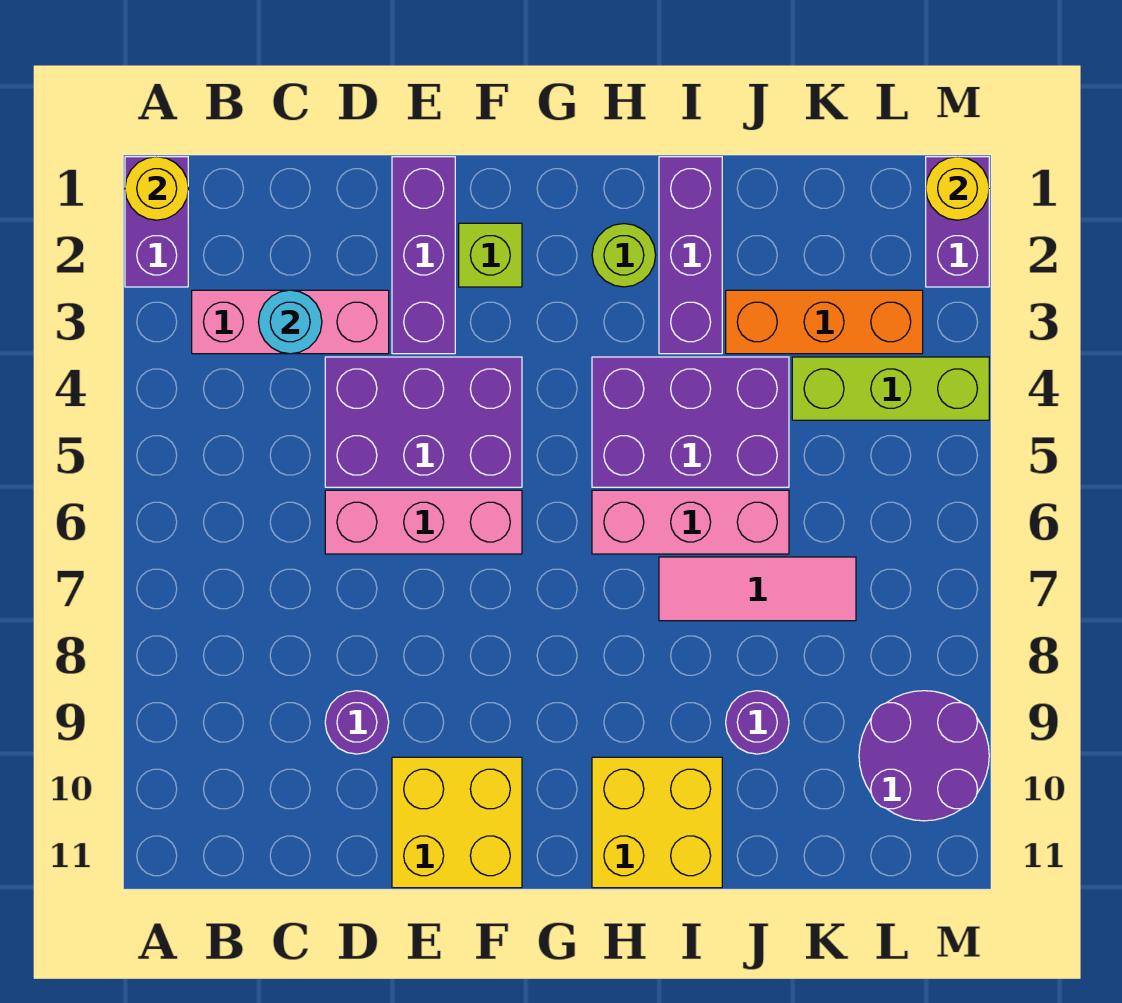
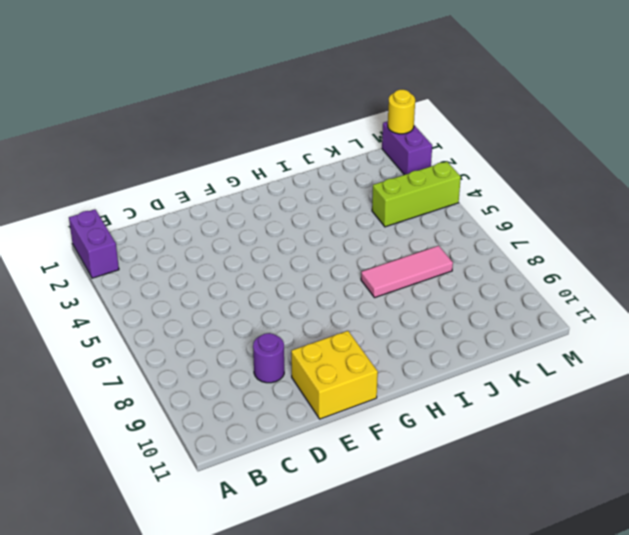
none -> pink 1x3 brick [192,290,389,354]
none -> purple 2x3 brick [325,357,522,487]
none -> pink 1x3 brick [325,490,522,554]

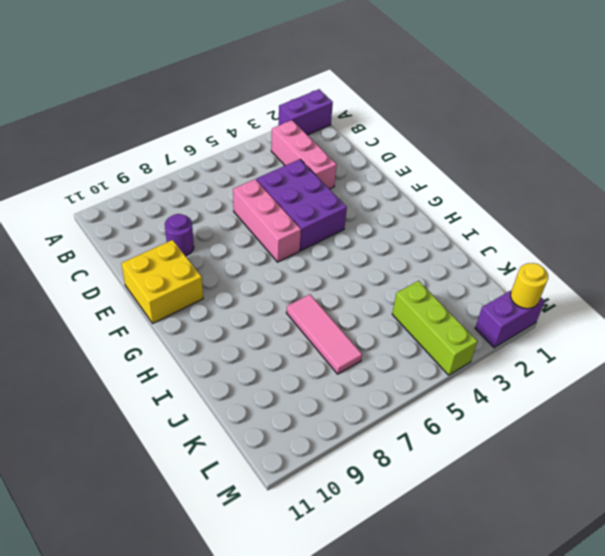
none -> purple 1x3 brick [392,157,455,354]
none -> lime 1x1 brick [459,223,522,287]
none -> lime 1x1 round brick [592,224,656,287]

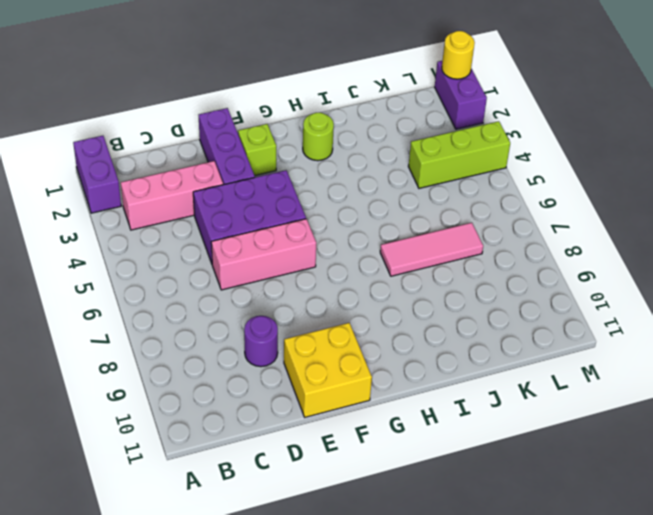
none -> purple 2x3 brick [592,357,789,487]
none -> pink 1x3 brick [592,490,789,554]
none -> yellow 2x2 brick [592,757,722,888]

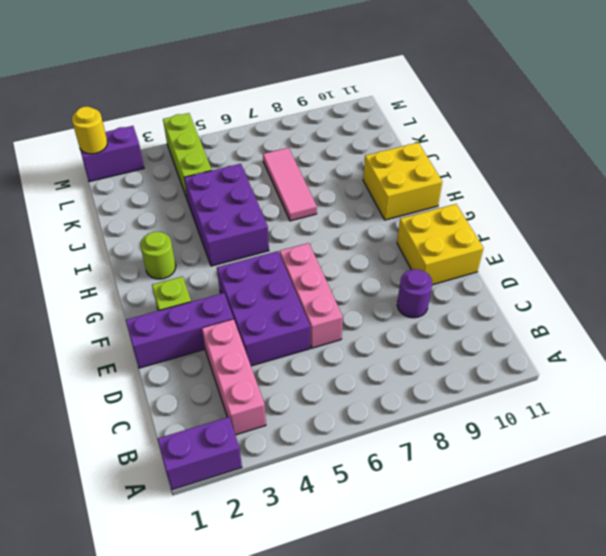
none -> pink 1x3 brick [592,490,789,554]
none -> purple 1x3 brick [659,157,722,354]
none -> orange 1x3 brick [726,290,923,354]

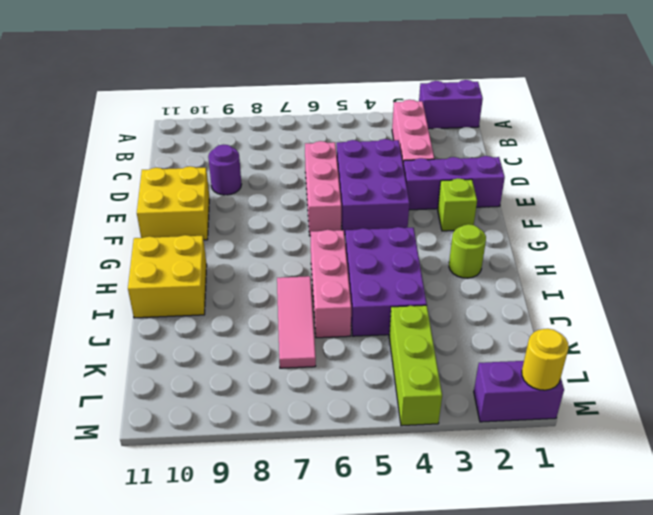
none -> purple 1x3 brick [659,157,722,354]
none -> orange 1x3 brick [726,290,923,354]
none -> purple 1x1 round brick [726,691,789,754]

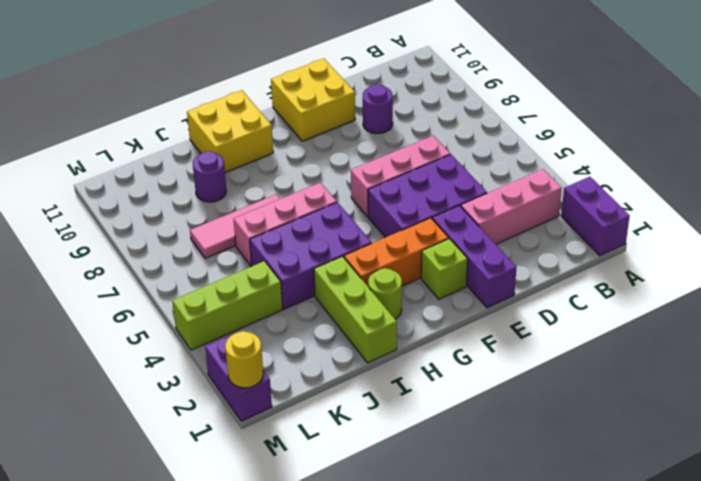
orange 1x3 brick [344,218,449,286] -> orange 1x3 brick moved to [726,290,923,354]
lime 1x3 brick [314,256,397,363] -> purple 1x3 brick [659,157,722,354]
none -> purple 2x2 round brick [859,691,989,821]
none -> yellow 1x1 round brick [125,157,188,220]
none -> cyan 1x1 round brick [259,290,322,354]

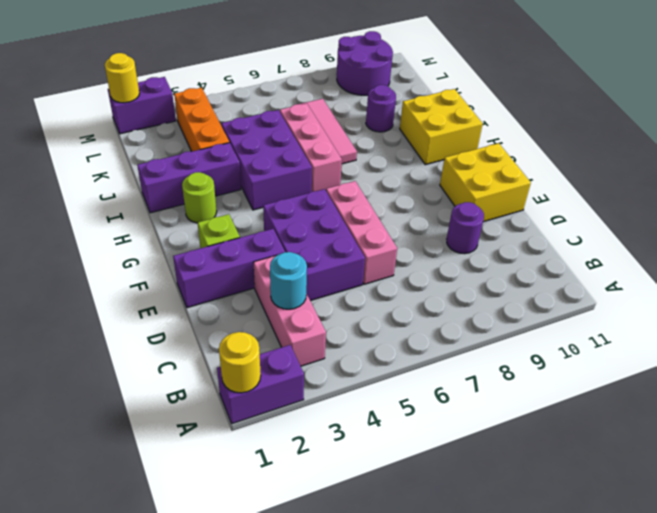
none -> lime 1x3 brick [792,357,989,420]

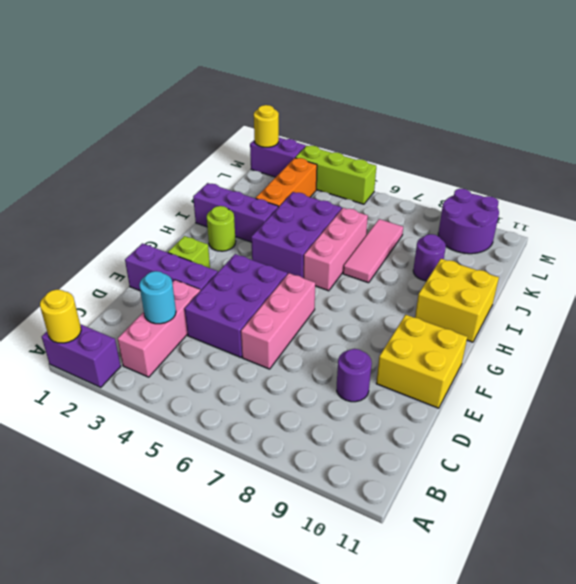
lime 1x3 brick [295,146,376,204] -> lime 1x3 brick turned to [792,357,989,420]

